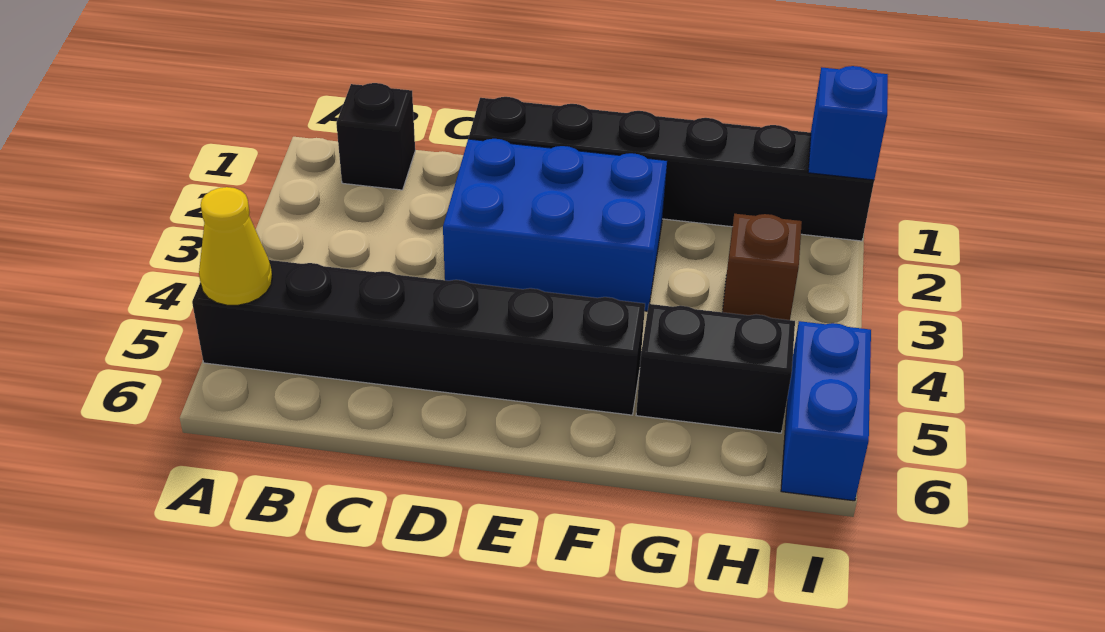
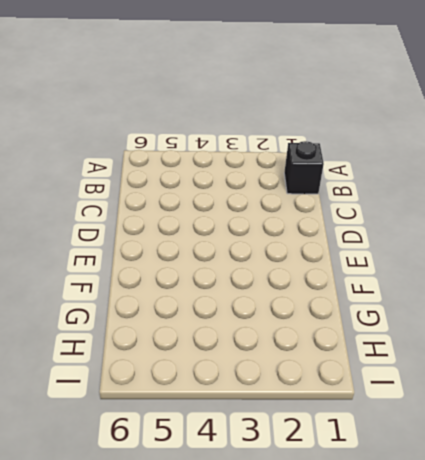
none -> black 1x6 brick [192,260,645,415]
none -> black 1x6 brick [469,97,874,241]

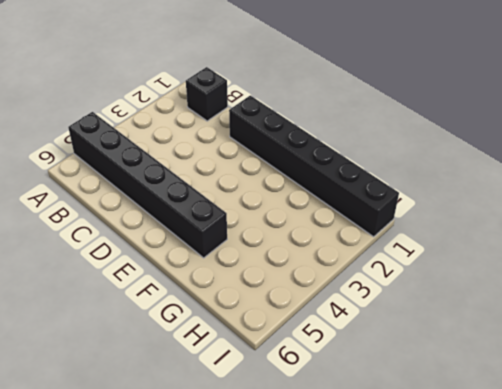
none -> blue 2x3 brick [443,139,667,311]
none -> black 1x2 brick [636,304,795,433]

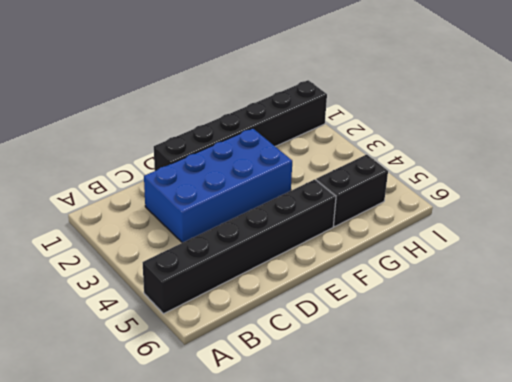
blue 2x4 brick [144,128,292,243] -> blue 2x3 brick [443,139,667,311]
none -> black 1x1 brick [336,83,415,190]
none -> brown 1x1 brick [723,214,802,320]

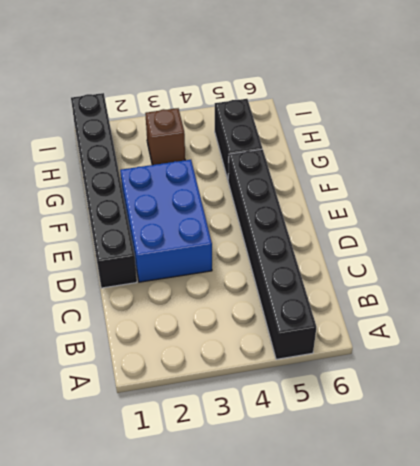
none -> black 1x1 brick [336,83,415,190]
none -> blue 1x2 brick [781,321,871,501]

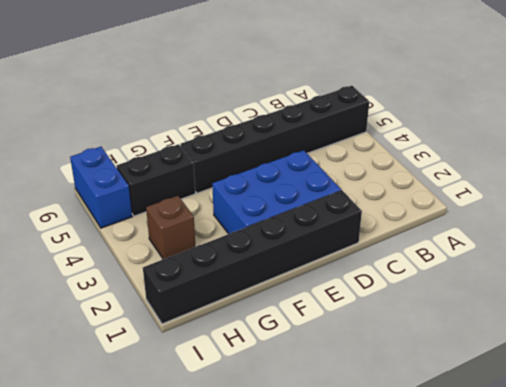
none -> black 1x1 brick [336,83,415,190]
none -> yellow 1x1 cone [199,187,272,305]

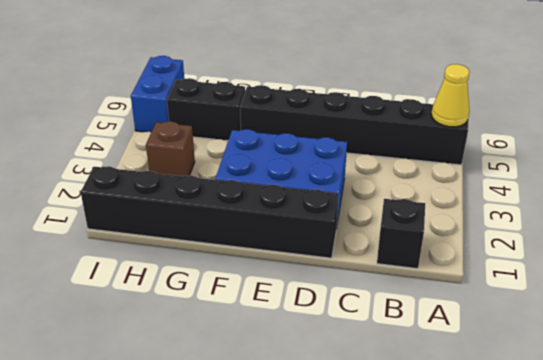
none -> blue 1x1 brick [808,66,888,180]

